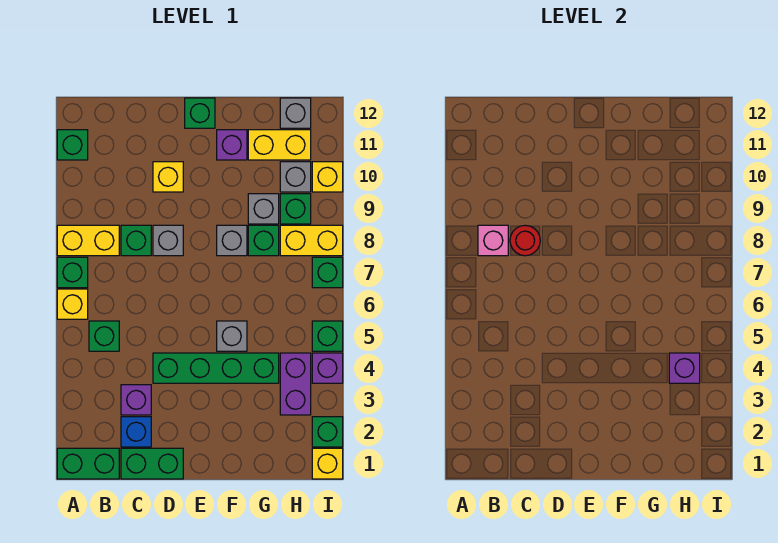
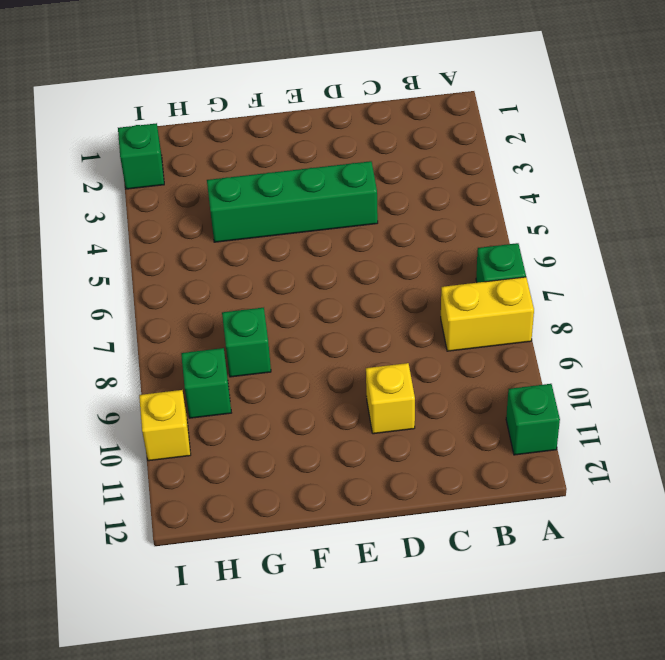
none -> green 1x2 brick [57,448,119,479]
none -> yellow 1x1 brick [57,289,88,319]
none -> green 1x1 brick [89,321,119,351]
none -> green 1x2 brick [121,448,183,479]

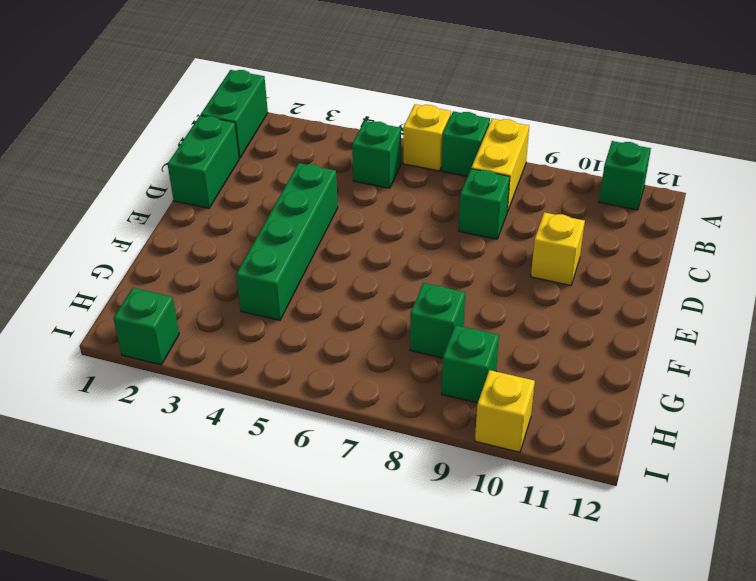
none -> blue 1x1 brick [121,417,151,447]
none -> purple 1x1 brick [121,385,151,415]
none -> grey 1x1 brick [153,225,183,256]
none -> green 1x1 brick [185,98,215,128]

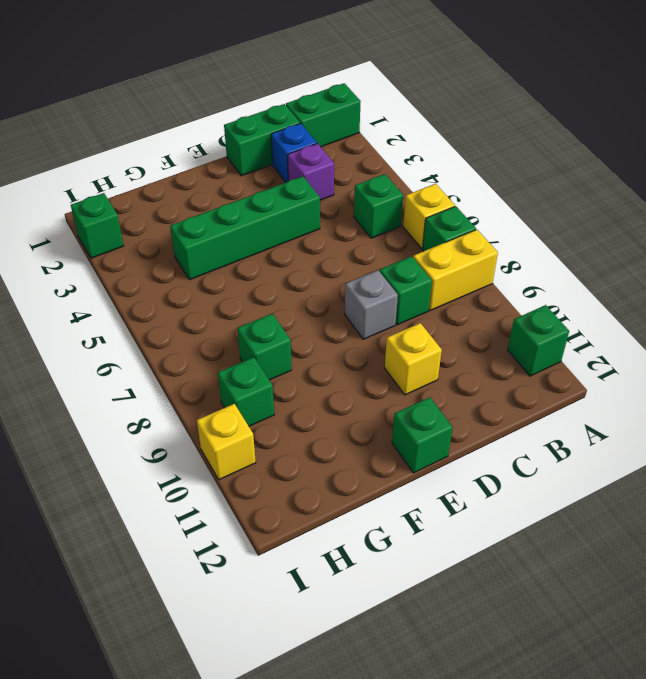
none -> grey 1x1 brick [217,321,247,351]
none -> grey 1x1 brick [217,225,247,256]
none -> purple 1x1 brick [217,130,247,160]
none -> grey 1x1 brick [248,194,279,224]

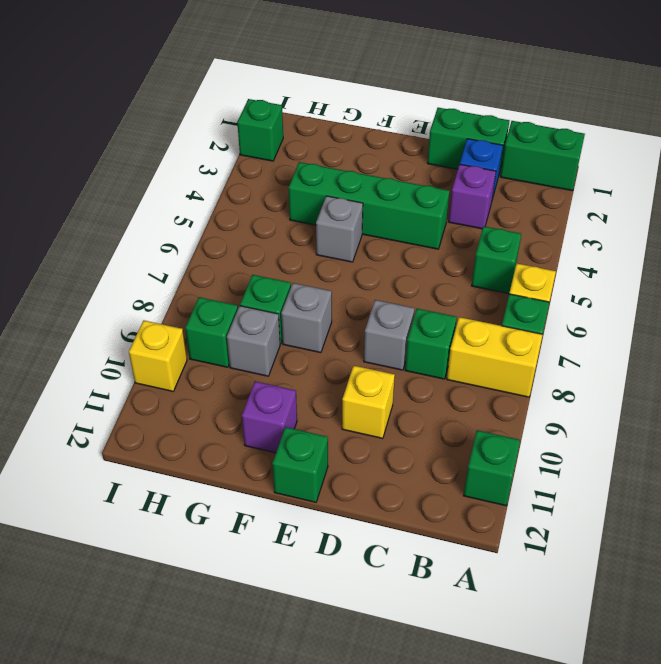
none -> yellow 1x2 brick [248,130,311,160]
none -> purple 1x2 brick [280,353,311,415]
none -> yellow 1x2 brick [280,225,343,256]
none -> grey 1x1 brick [280,162,311,192]

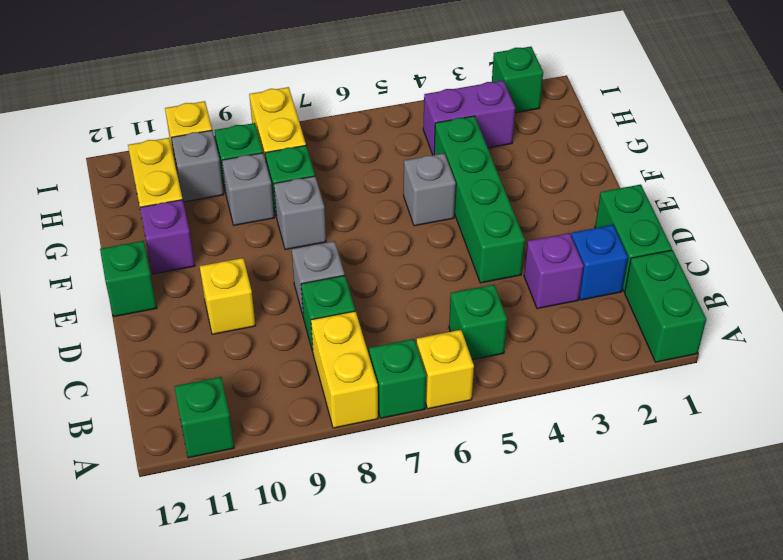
none -> grey 1x1 brick [280,98,311,128]
none -> yellow 1x1 brick [312,448,343,479]
none -> purple 1x1 brick [312,353,343,383]
none -> green 1x1 brick [312,321,343,351]

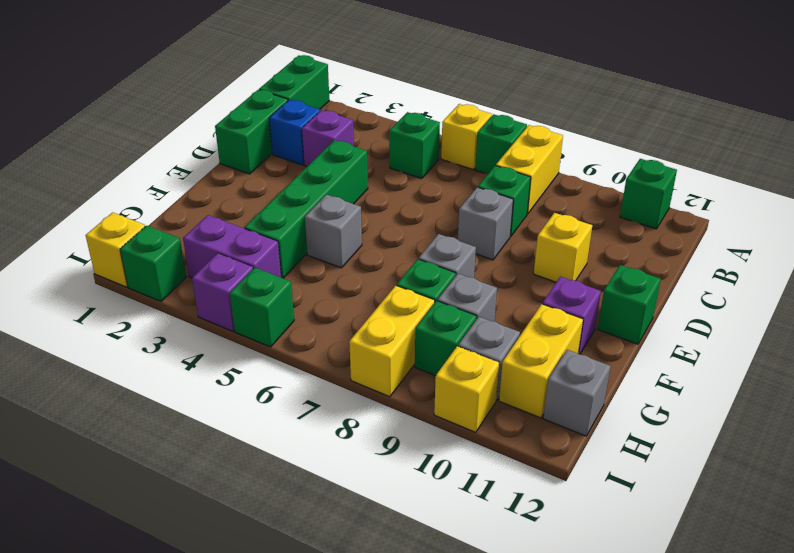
none -> green 1x1 brick [312,257,343,288]
none -> pink 1x1 brick [478,225,508,256]
none -> red 1x1 round brick [510,225,540,256]
none -> purple 1x1 brick [669,353,700,383]

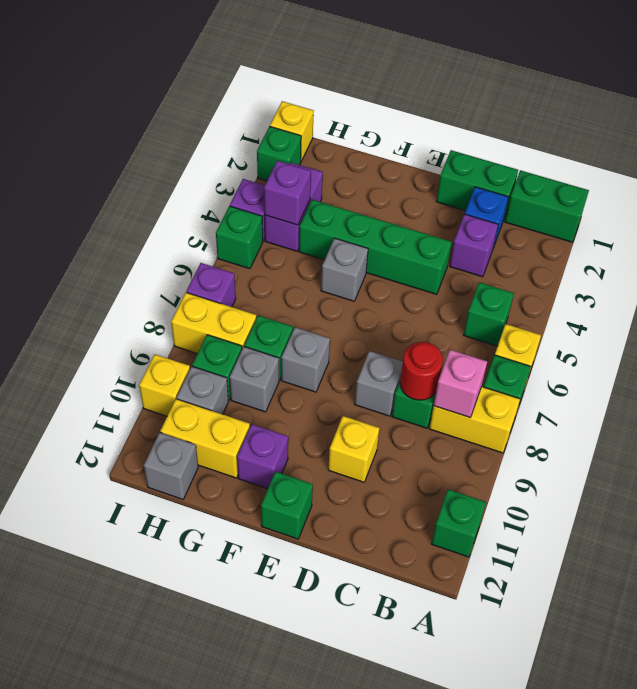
purple 1x1 brick [186,263,236,307] -> green 1x1 brick [312,257,343,288]

